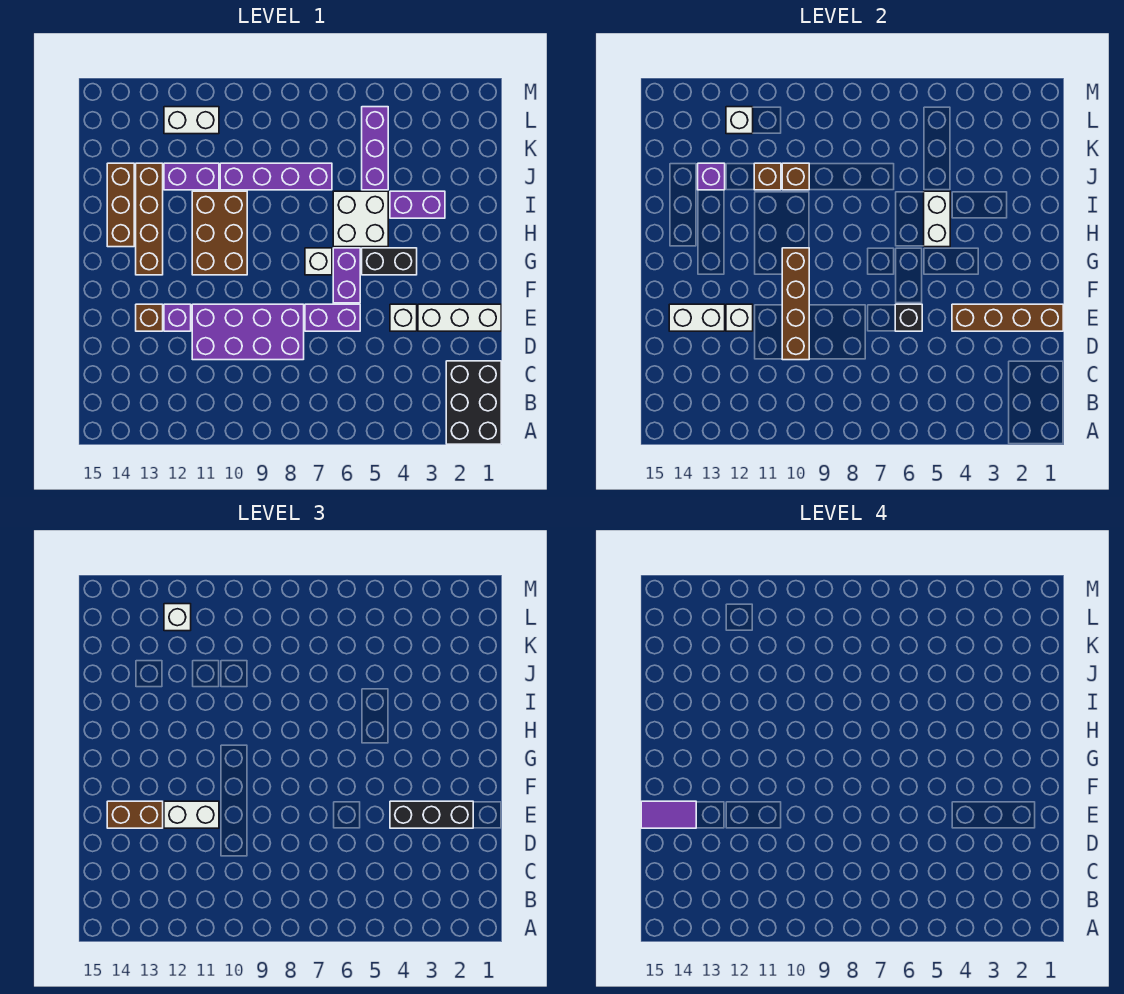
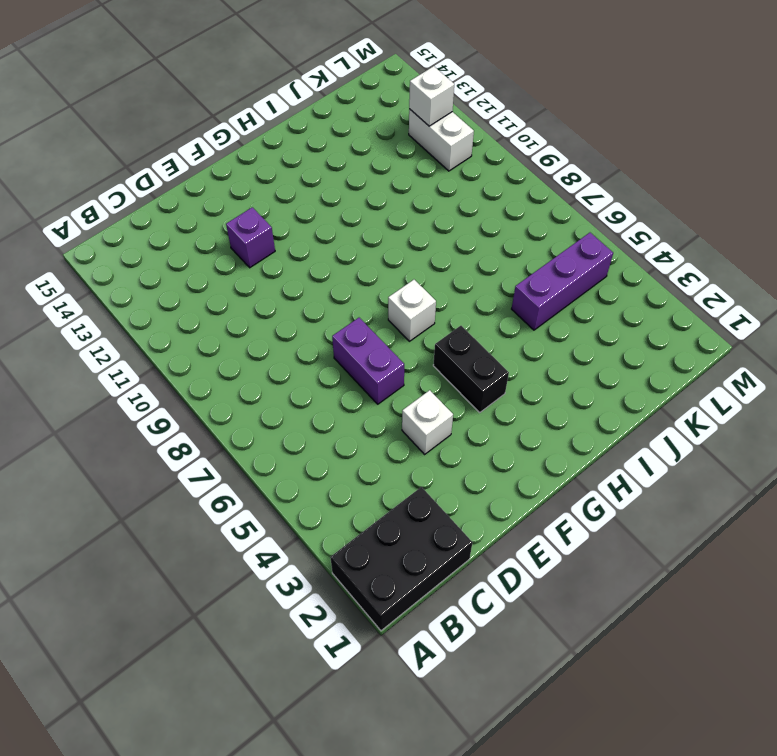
none -> purple 2x4 brick [192,304,304,360]
none -> white 1x3 brick [418,304,501,331]
none -> brown 1x1 brick [136,304,163,331]
none -> purple 1x2 brick [333,248,360,303]

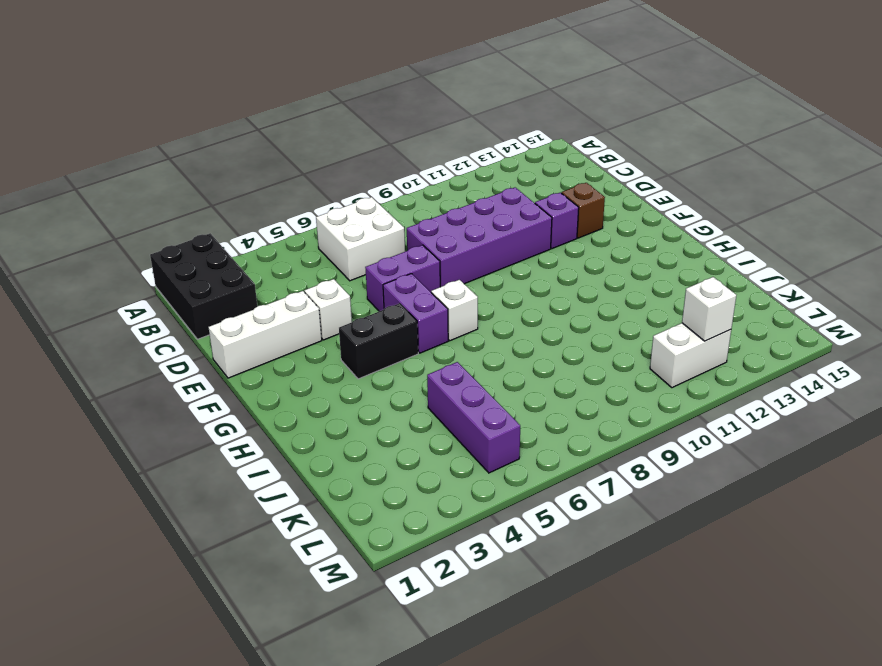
white 2x2 brick [316,197,405,281] -> white 2x2 brick moved to [333,191,388,247]
none -> brown 2x3 brick [192,191,247,275]
none -> brown 1x4 brick [136,163,163,275]
none -> brown 1x3 brick [107,163,134,247]
none -> purple 1x2 brick [390,191,445,218]

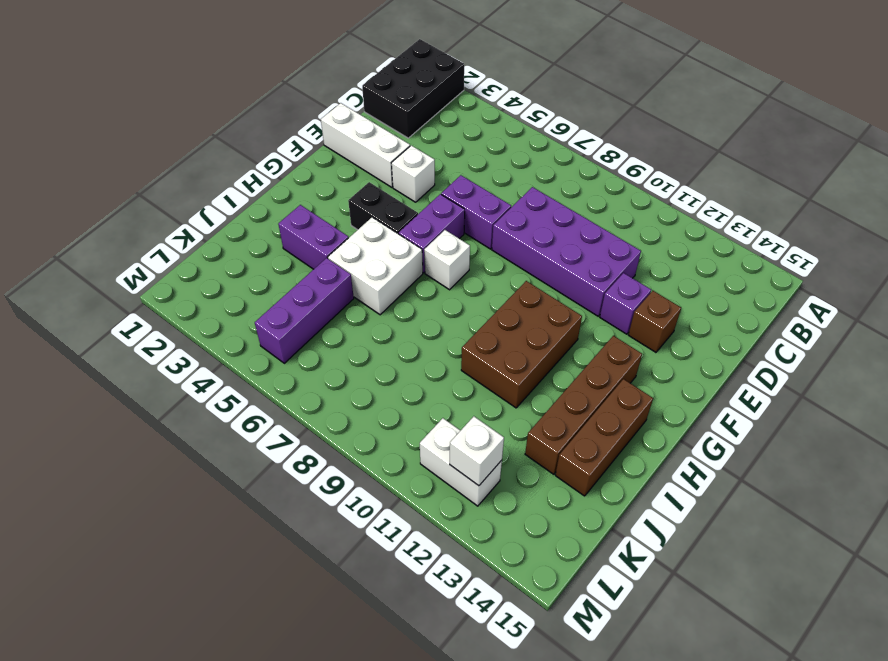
none -> purple 1x4 brick [220,163,332,190]
none -> purple 1x2 brick [164,163,219,190]
none -> brown 1x4 brick [782,248,809,360]
none -> brown 1x4 brick [952,304,1063,331]

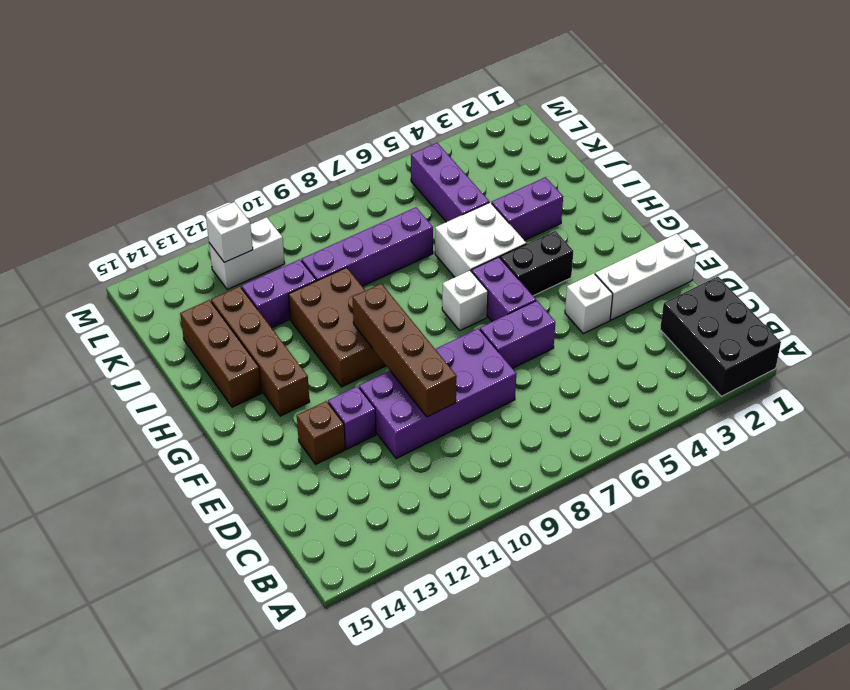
none -> brown 1x4 brick [952,304,1063,331]
none -> black 1x1 brick [895,304,922,331]
none -> white 1x1 brick [726,304,753,331]
none -> white 1x2 brick [669,304,725,331]

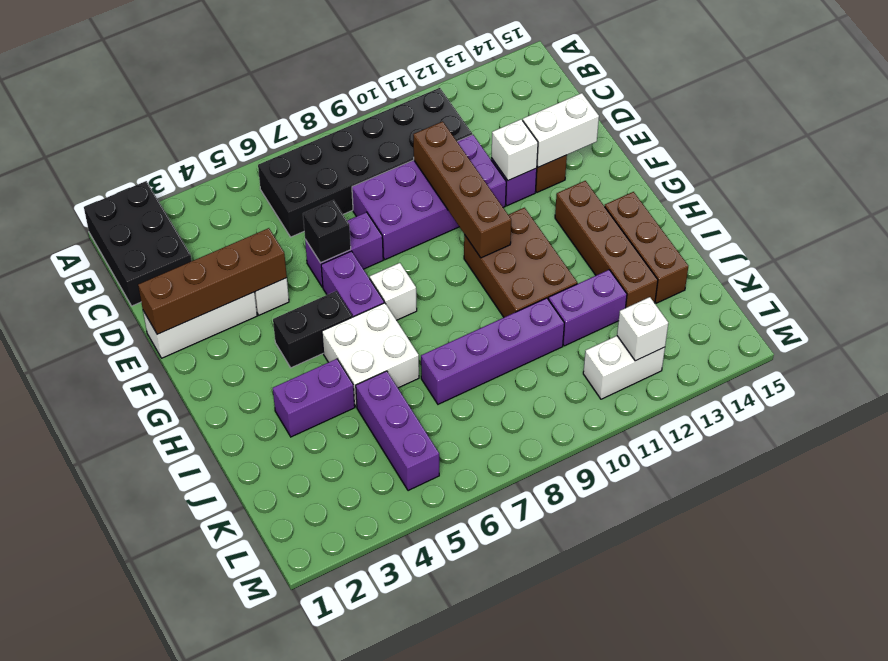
black 2x6 brick [258,88,472,237] -> none
none -> white 1x2 brick [924,191,950,247]
none -> brown 1x1 brick [782,163,809,190]
none -> brown 1x1 brick [754,163,781,190]
none -> purple 1x1 brick [698,163,725,190]

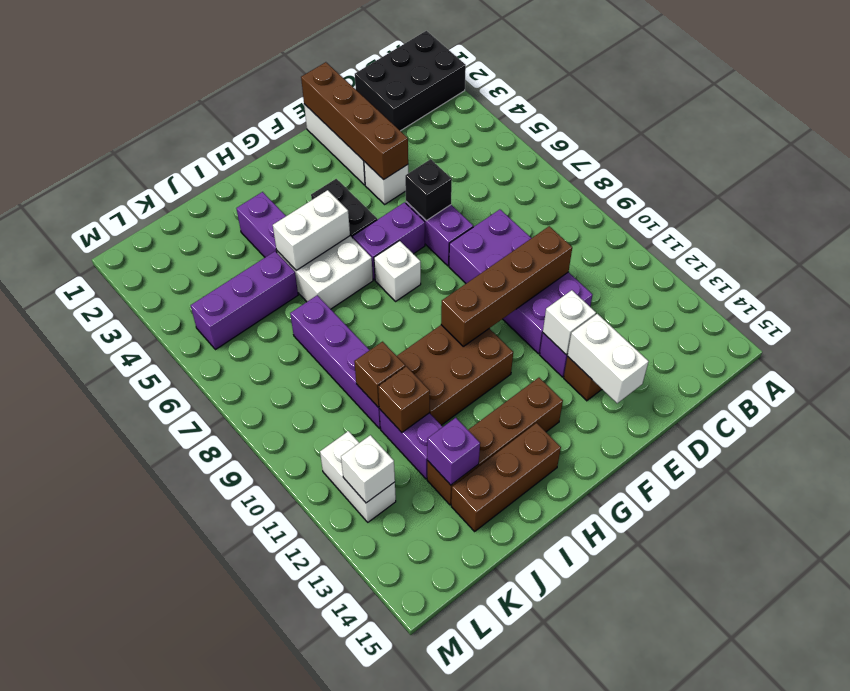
none -> black 1x3 brick [390,801,473,828]
none -> white 1x2 brick [164,801,219,828]
none -> brown 1x2 brick [107,801,163,828]
none -> white 1x1 brick [164,604,191,631]

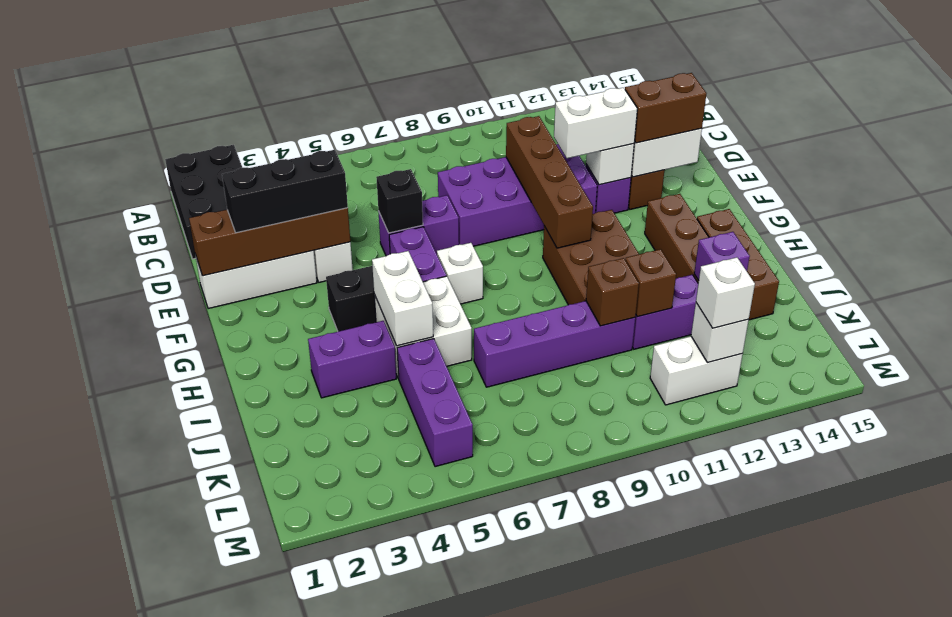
none -> purple 1x2 tile [641,801,696,828]

